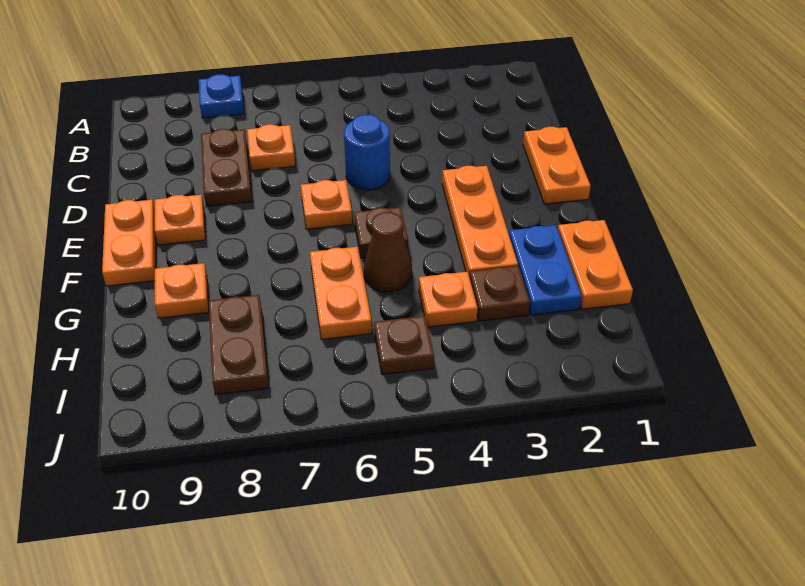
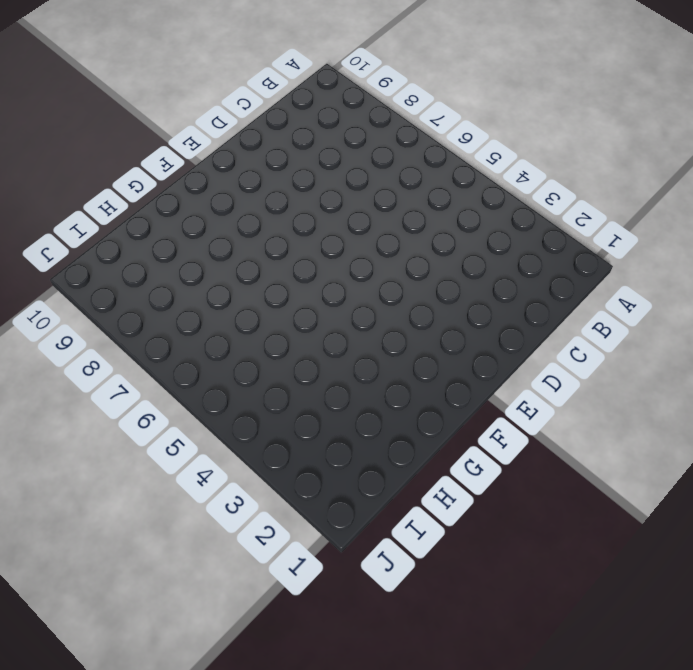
none -> blue 1x1 plate [199,74,244,118]
none -> orange 1x1 plate [247,124,295,171]
none -> brown 1x2 plate [201,129,252,207]

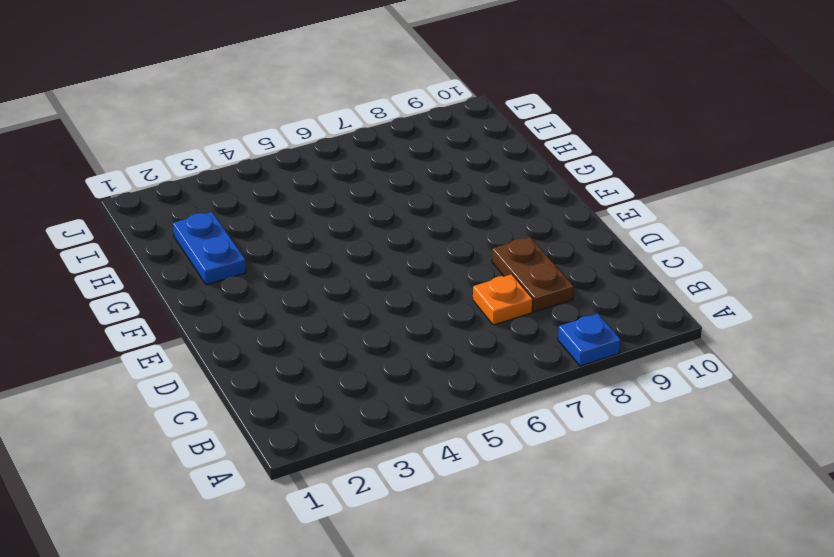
none -> orange 1x2 plate [523,127,591,204]
none -> blue 1x1 round brick [344,115,390,190]
none -> orange 1x3 plate [442,166,518,278]

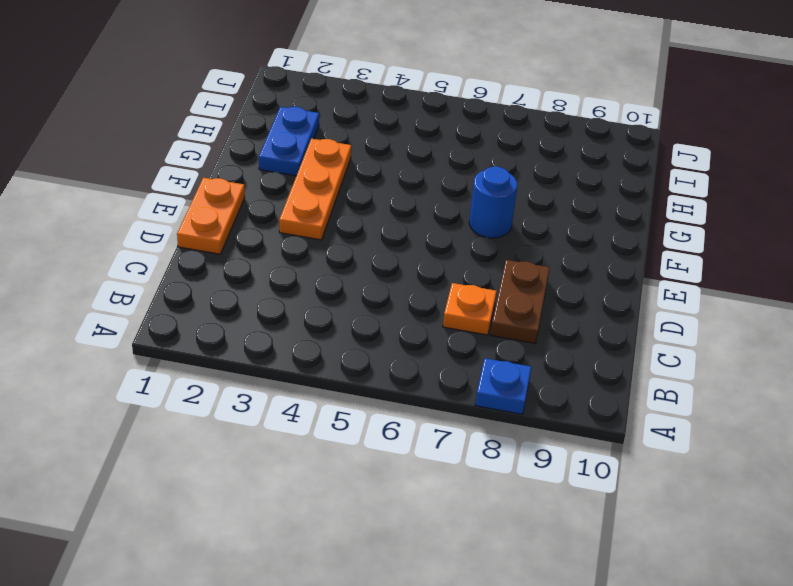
blue 1x1 round brick [469,167,517,238] -> blue 1x1 round brick moved to [344,115,390,190]
none -> orange 1x1 plate [301,180,352,229]
none -> orange 1x1 plate [155,195,205,245]
none -> orange 1x2 plate [102,200,156,286]

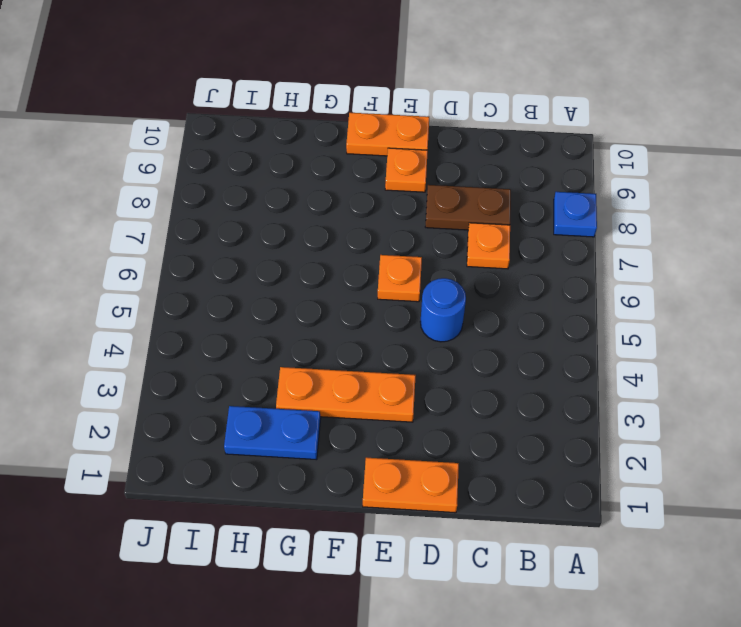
none -> brown 1x1 plate [354,207,408,258]
none -> orange 1x2 plate [558,220,633,309]
none -> brown 1x1 cone [364,212,412,292]

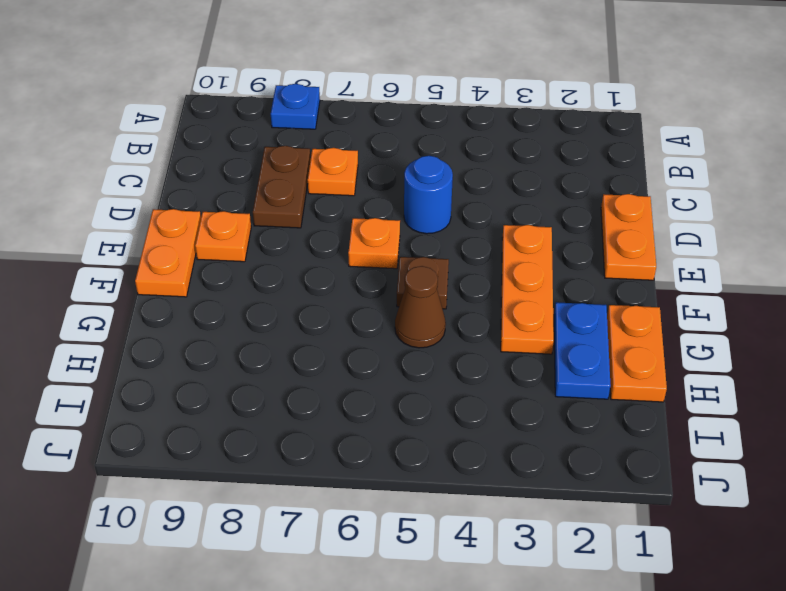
none -> orange 1x2 plate [310,247,372,340]
none -> orange 1x1 plate [155,263,209,318]
none -> brown 1x1 plate [470,266,530,321]

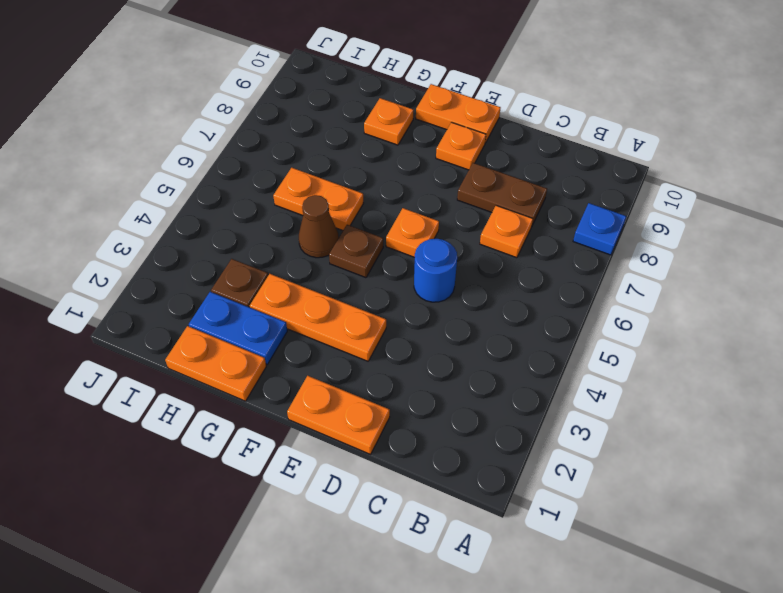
none -> orange 1x1 plate [419,272,478,327]
none -> brown 1x2 plate [209,295,268,395]
none -> brown 1x1 plate [374,316,434,375]

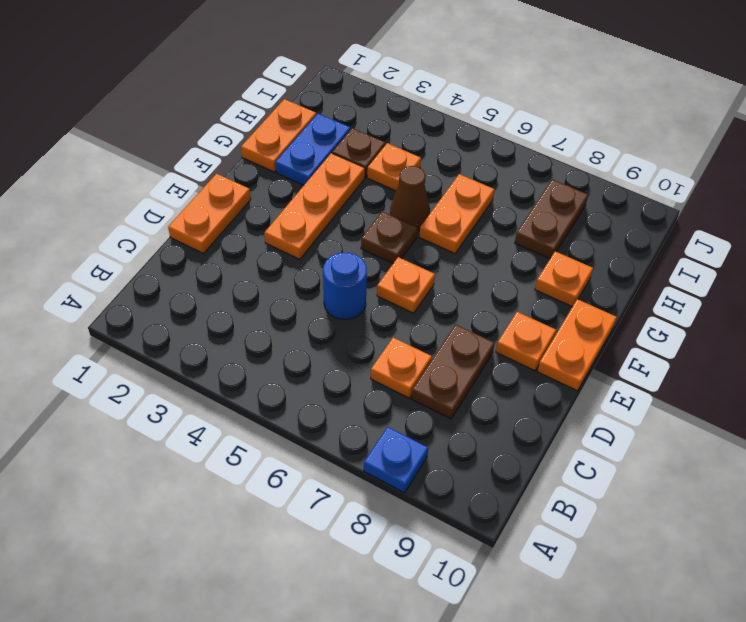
none -> brown 1x1 plate [374,316,434,375]

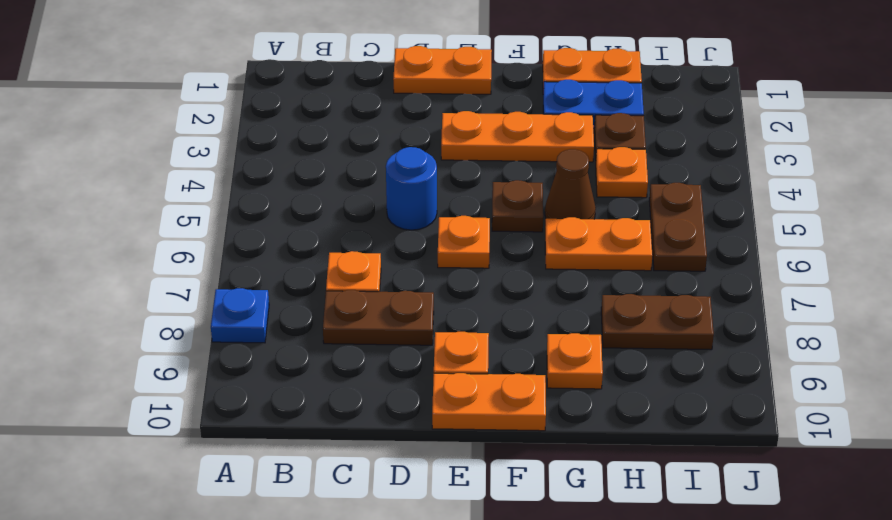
brown 1x2 plate [649,183,707,271] -> brown 1x1 plate [374,316,434,375]

